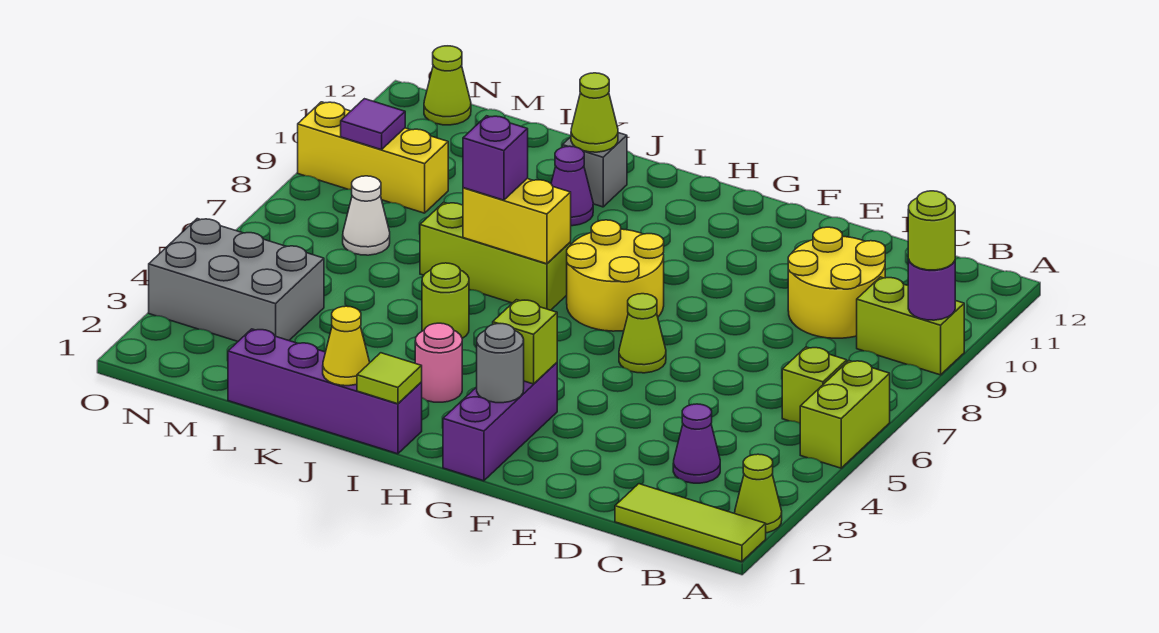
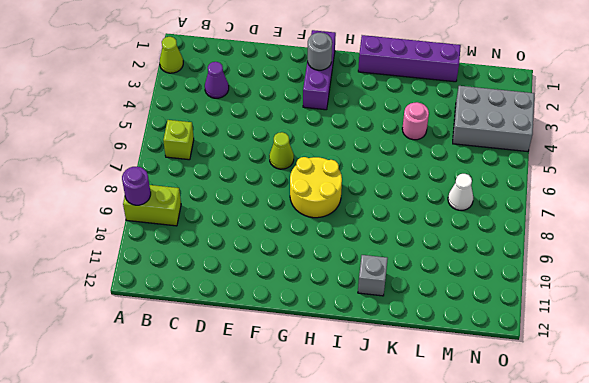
pink 1x1 round brick [402,102,429,140] -> pink 1x1 round brick moved to [415,323,462,402]
none -> lime 1x3 tile [615,484,766,562]
none -> lime 1x2 brick [800,361,890,468]
none -> yellow 2x2 round brick [788,227,885,338]
none -> lime 1x3 brick [420,202,571,310]

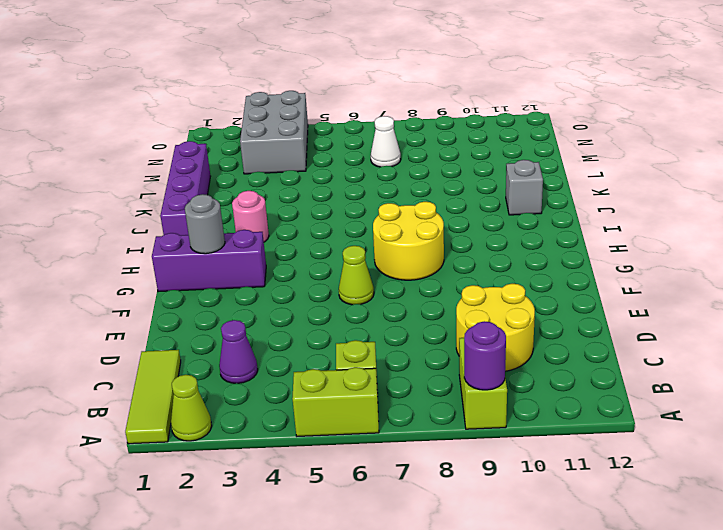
none -> lime 1x3 brick [420,202,571,310]
none -> lime 1x1 round brick [422,263,469,338]
none -> purple 1x1 cone [551,146,593,226]
none -> yellow 1x3 brick [298,102,448,213]

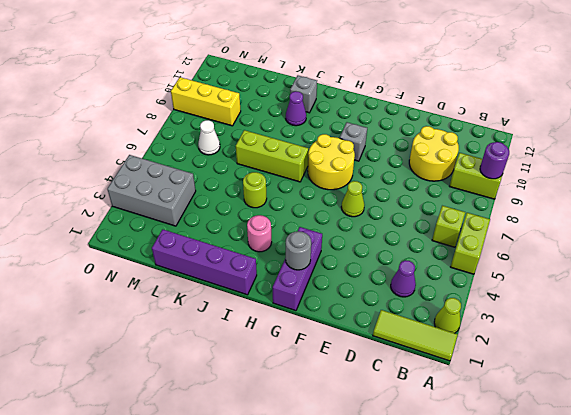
grey 1x1 brick [340,122,367,161] -> none
none -> lime 1x1 cone [424,46,471,125]
none -> lime 1x1 brick [493,300,557,384]
none -> lime 1x1 tile [357,353,422,404]
none -> yellow 1x2 brick [463,179,571,264]

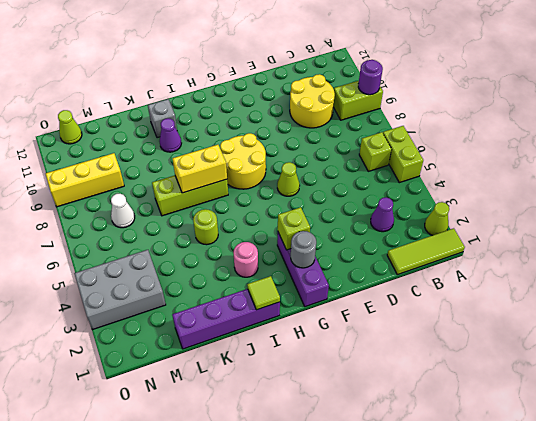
none -> yellow 1x1 cone [323,306,370,386]
none -> lime 1x1 cone [571,73,618,152]
none -> purple 1x1 tile [341,99,405,150]
none -> lime 1x1 round brick [908,191,955,270]

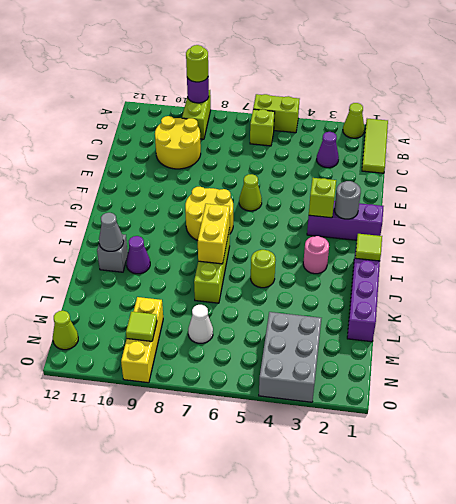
grey 1x1 cone [99,213,124,251] -> lime 1x1 cone [571,73,618,152]
lime 1x1 tile [126,312,157,341] -> purple 1x1 tile [341,99,405,150]
none -> yellow 1x1 cone [323,306,370,386]
none -> purple 1x1 brick [463,116,528,200]

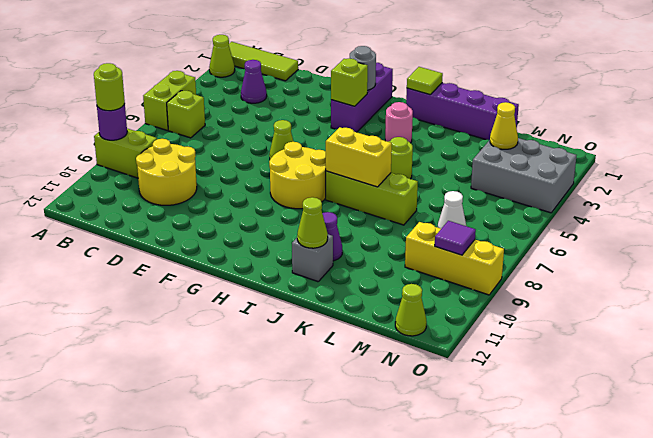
yellow 1x1 cone [490,102,518,149] -> yellow 1x1 cone moved to [323,306,370,386]
none -> purple 1x1 brick [463,116,528,200]

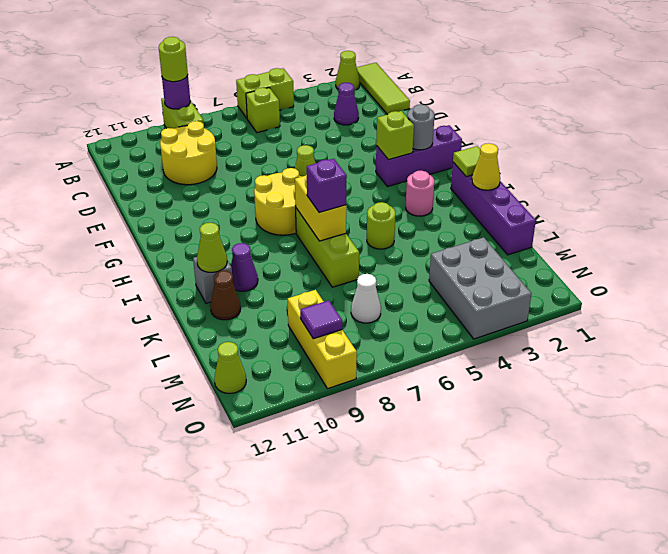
brown 1x1 cone [210,271,241,320] -> none

